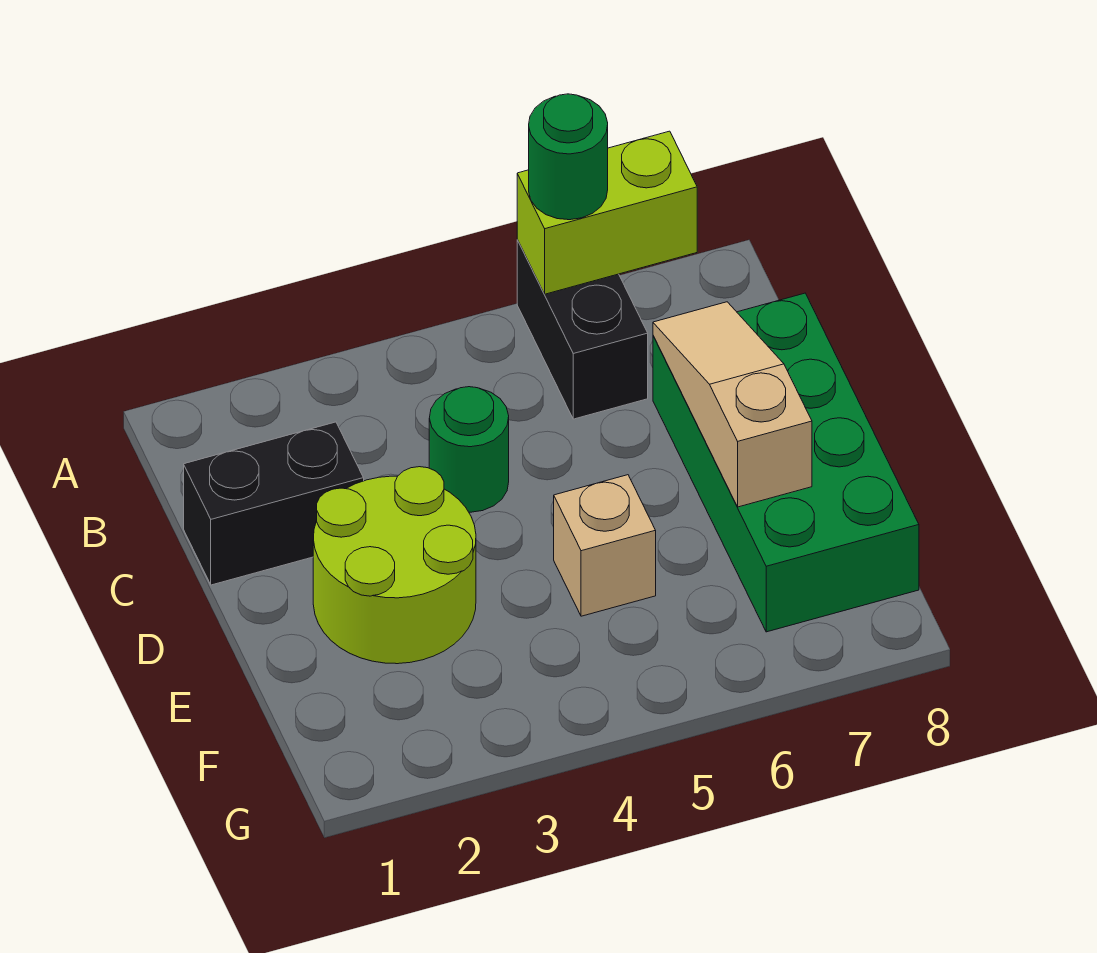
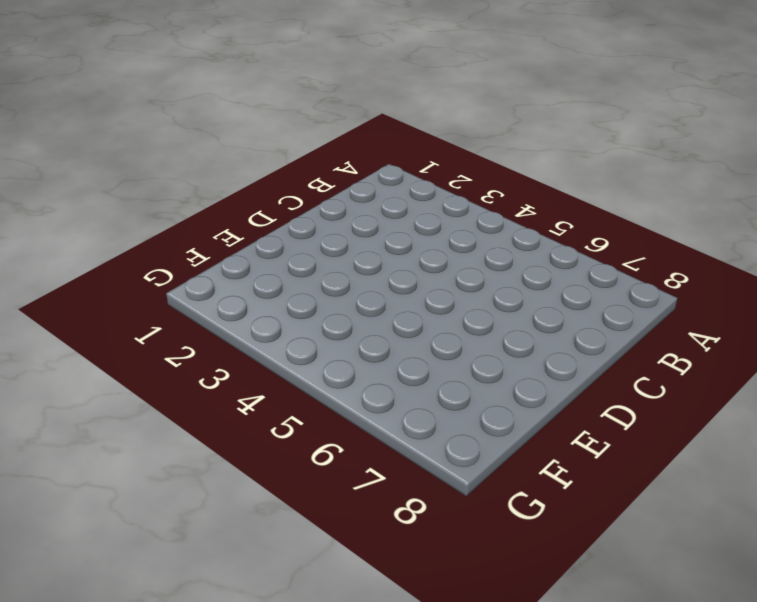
none -> black 1x2 brick [517,240,648,419]
none -> black 1x2 brick [184,422,364,585]

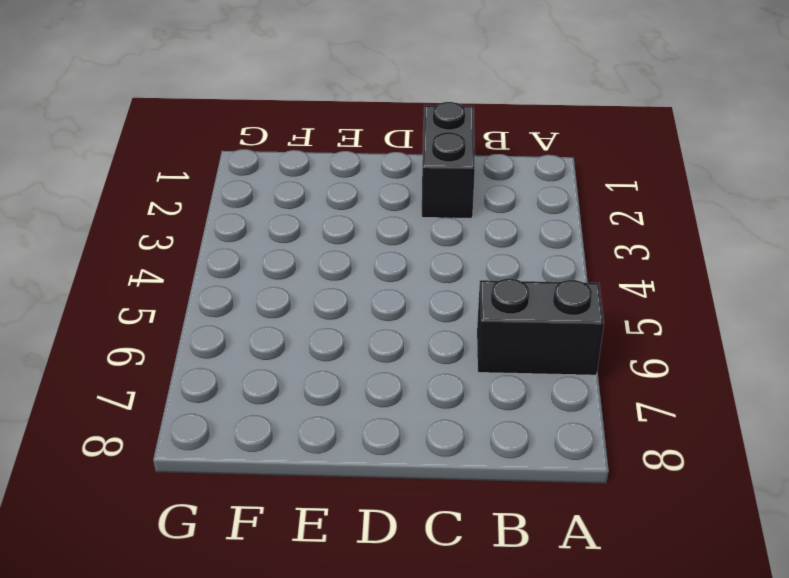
none -> green 1x1 round brick [429,387,509,512]
none -> green 2x4 brick [653,293,919,632]

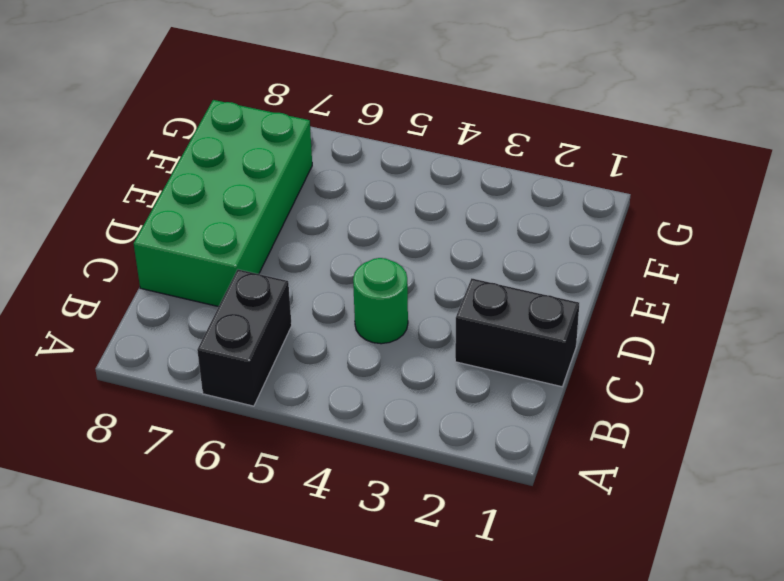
none -> lime 2x2 round brick [313,467,476,664]
none -> tan 1x1 brick [554,475,656,616]

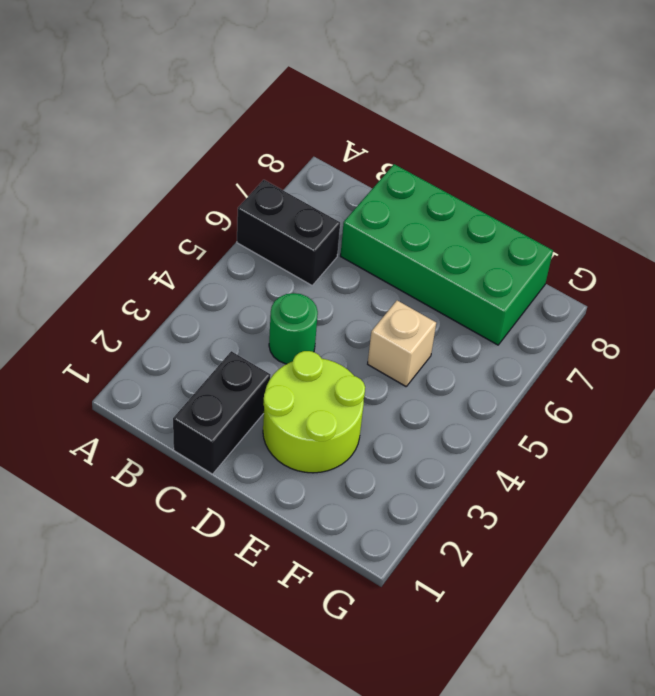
none -> lime 1x2 brick [517,131,697,294]
none -> tan 1x3 slope [653,302,812,507]

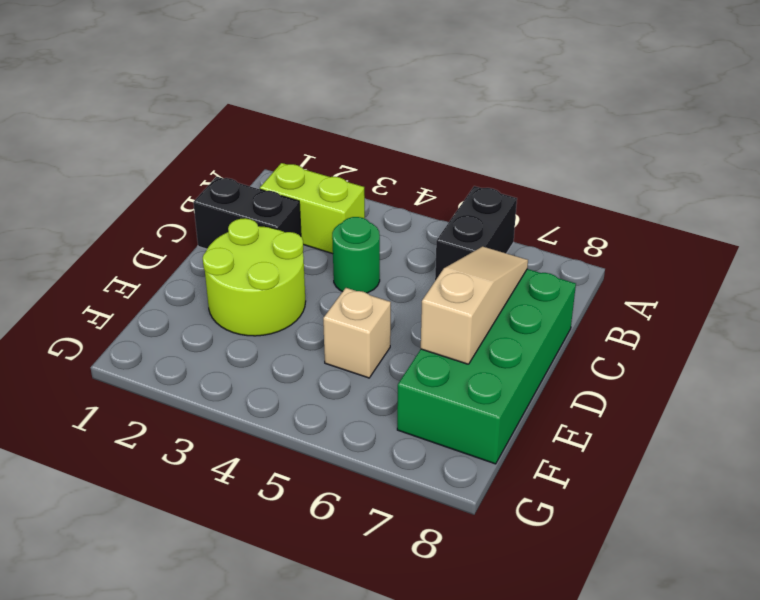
lime 1x2 brick [260,163,365,254] -> lime 1x2 brick moved to [517,131,697,294]
none -> green 1x1 round brick [529,94,608,220]

